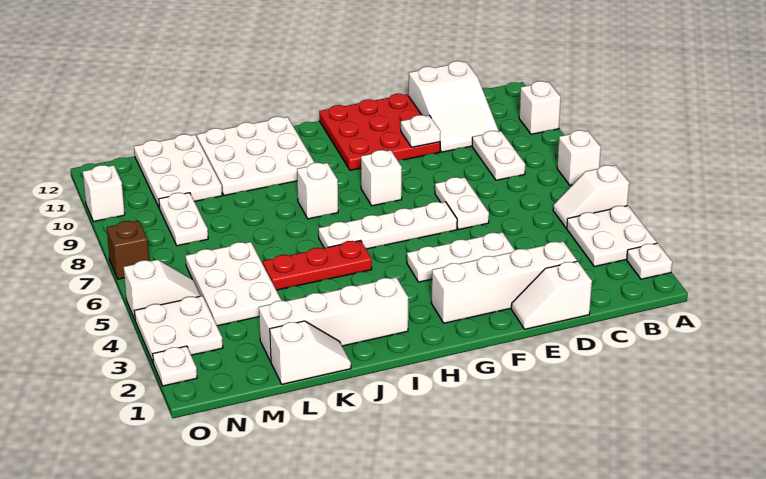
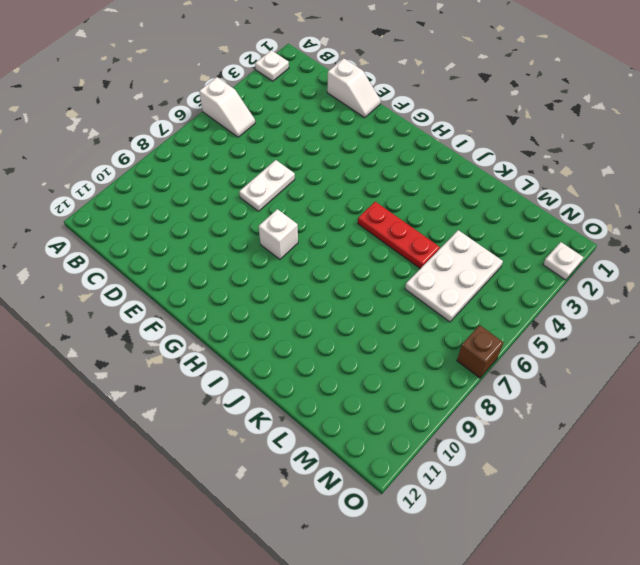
none -> white 2x2 plate [567,206,657,267]
none -> white 1x1 brick [557,130,601,185]
none -> white 1x1 brick [519,81,561,134]

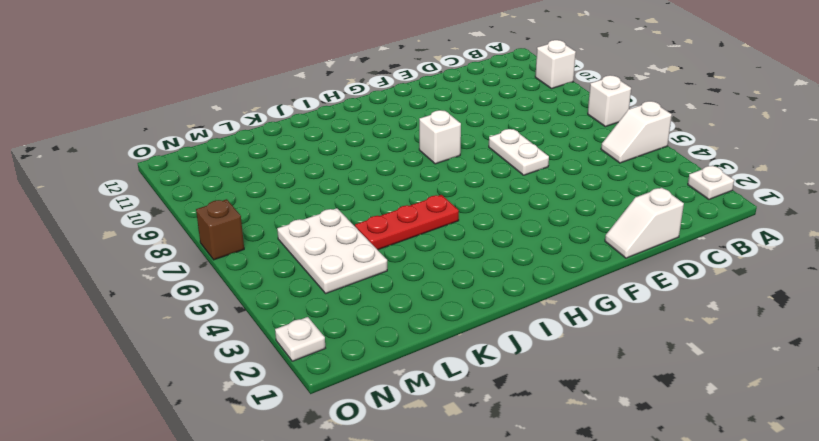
none -> white 2x2 plate [567,206,657,267]
none -> white 1x2 plate [472,131,525,180]
none -> white 2x3 slope [409,61,499,152]

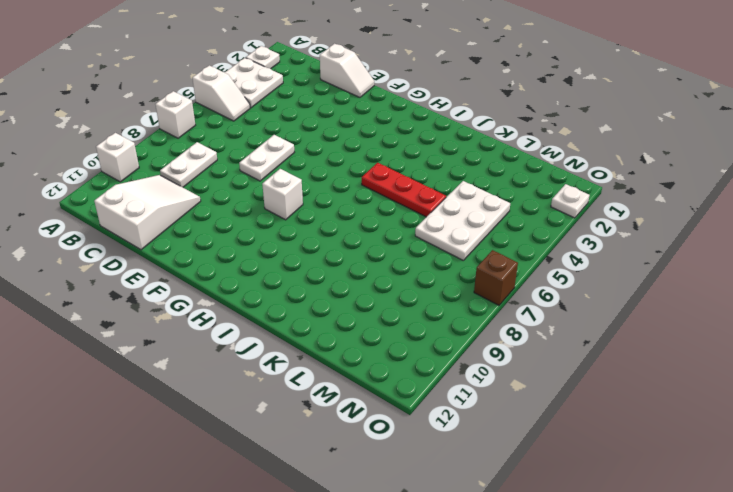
none -> white 1x4 brick [431,241,577,323]
none -> white 1x3 plate [407,232,514,282]
none -> red 3x3 plate [319,94,440,170]

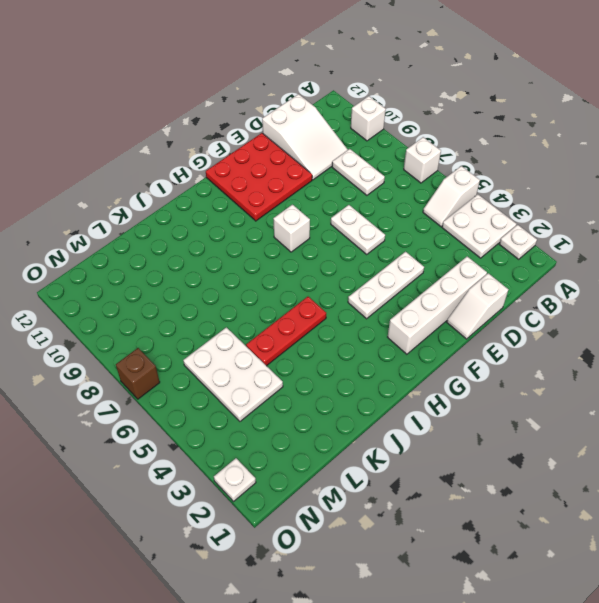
none -> white 1x4 plate [319,202,457,249]
none -> white 1x4 brick [259,277,408,362]
none -> white 1x1 brick [297,163,338,219]

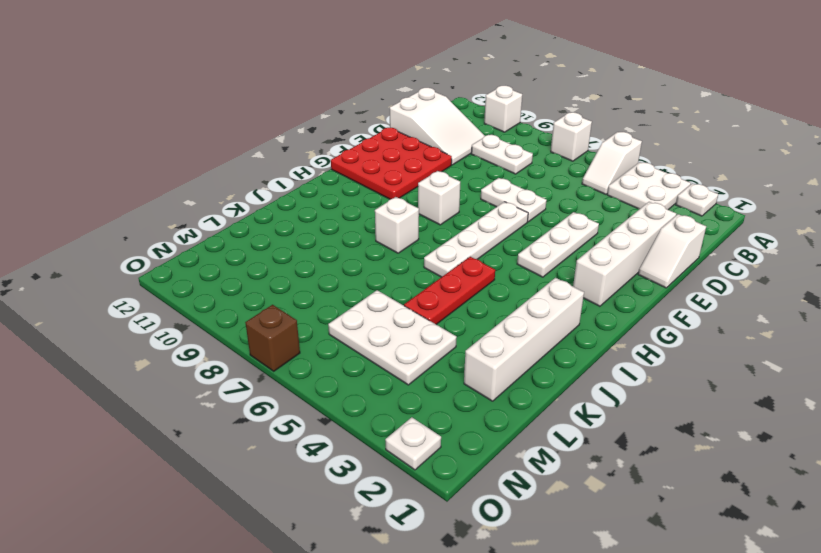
none -> white 3x3 plate [197,117,315,195]
none -> white 1x2 slope [270,321,351,384]
none -> white 2x3 plate [134,134,222,207]

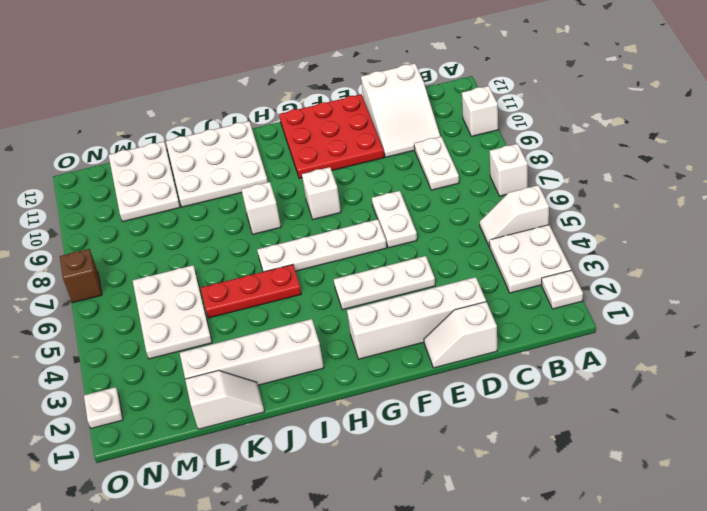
none -> white 1x2 plate [159,193,208,246]
none -> white 2x2 plate [134,296,223,362]
none -> white 1x2 slope [124,260,201,319]

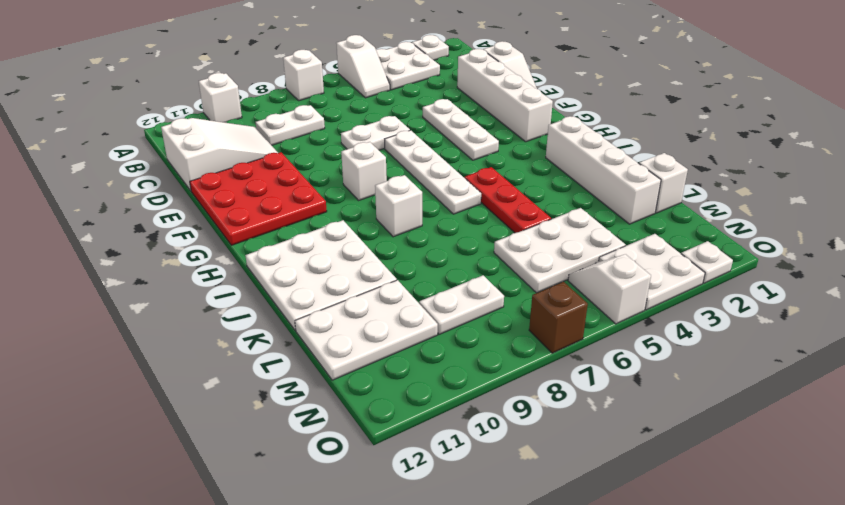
none -> white 1x1 brick [83,165,125,222]
none -> white 1x1 plate [401,115,441,147]

